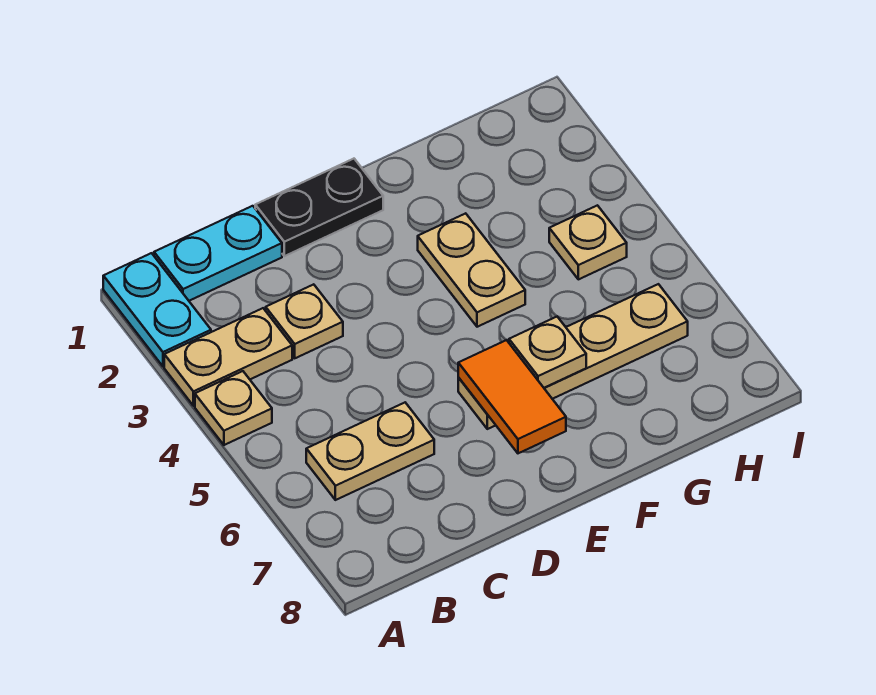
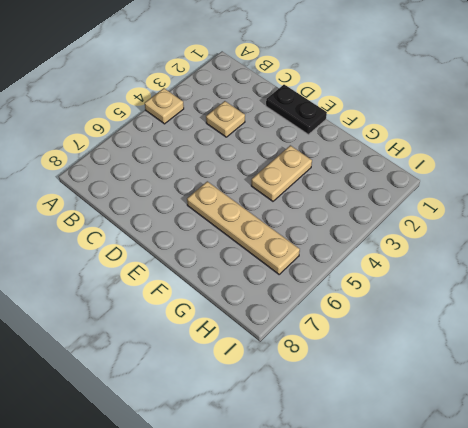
none -> cyan 1x2 plate [103,253,211,366]
none -> tan 1x2 plate [164,308,292,406]
none -> cyan 1x2 plate [154,206,282,301]

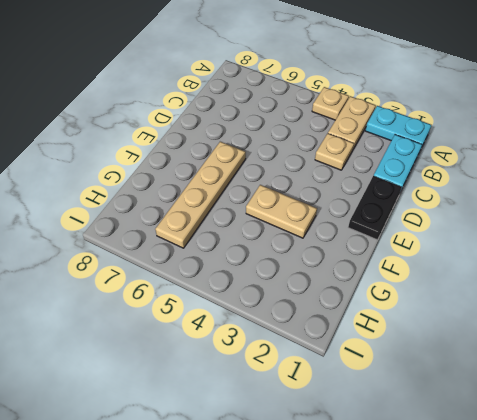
none -> tan 1x2 plate [306,403,434,500]
none -> tan 1x1 plate [549,205,627,279]
none -> orange 1x2 tile [458,340,566,453]

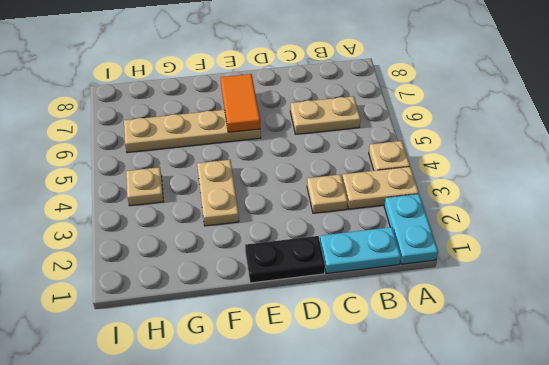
none -> tan 1x1 plate [509,317,586,388]

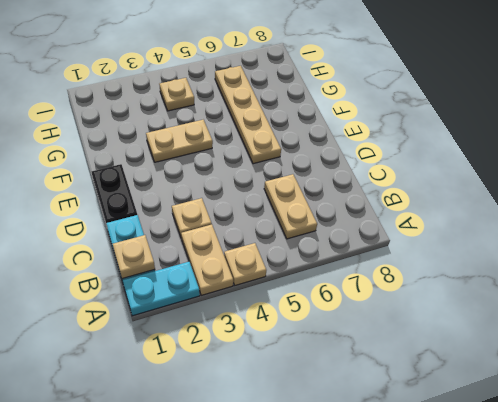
tan 1x1 plate [113,235,155,279] -> tan 1x1 plate moved to [509,317,586,388]
none -> orange 1x2 tile [458,340,566,453]

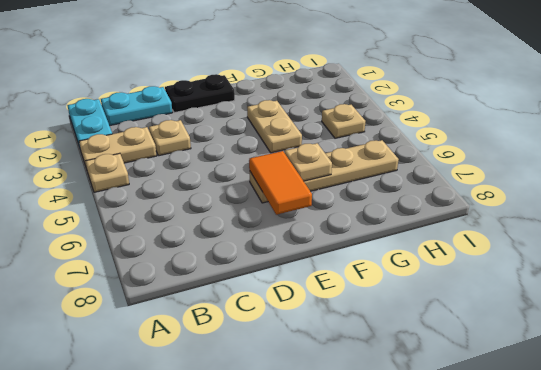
none -> tan 1x2 plate [306,403,434,500]

